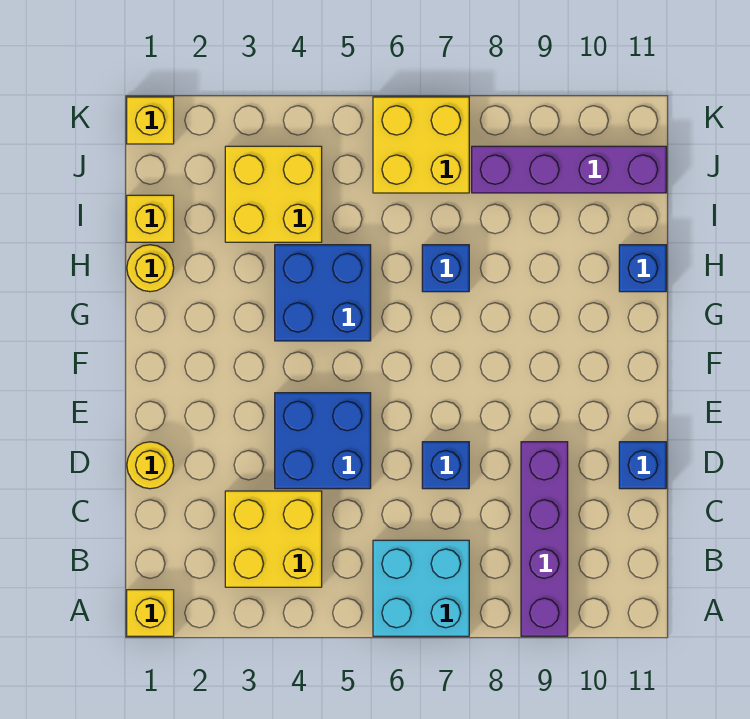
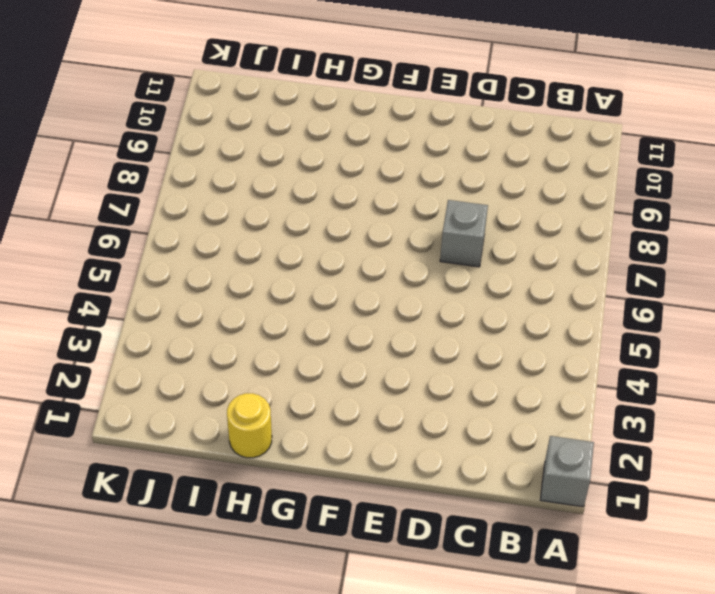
grey 1x1 brick [540,436,594,507] -> yellow 1x1 brick [127,590,174,636]
grey 1x1 brick [440,200,488,267] -> blue 1x1 brick [422,442,469,489]
none -> cyan 2x2 brick [373,540,469,636]
none -> purple 1x4 brick [521,442,568,636]
none -> yellow 2x2 brick [225,491,322,587]

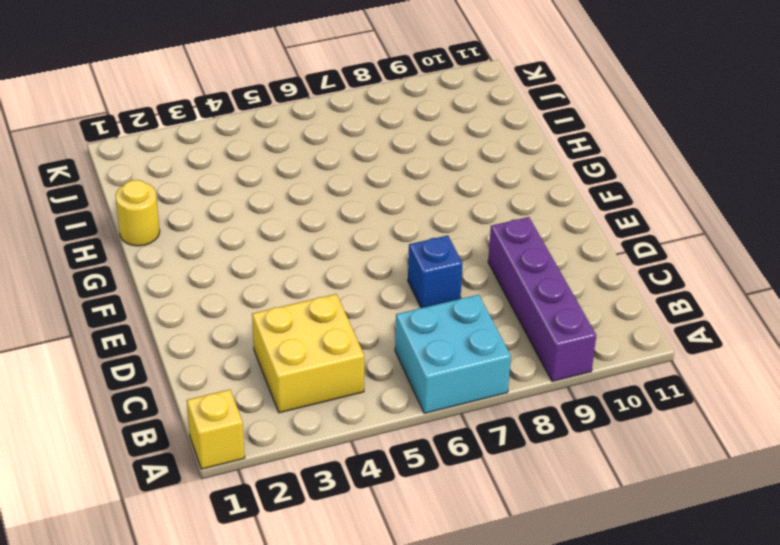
none -> yellow 1x1 round brick [127,442,174,489]
none -> blue 2x2 brick [275,393,371,489]
none -> blue 1x1 brick [619,442,666,489]

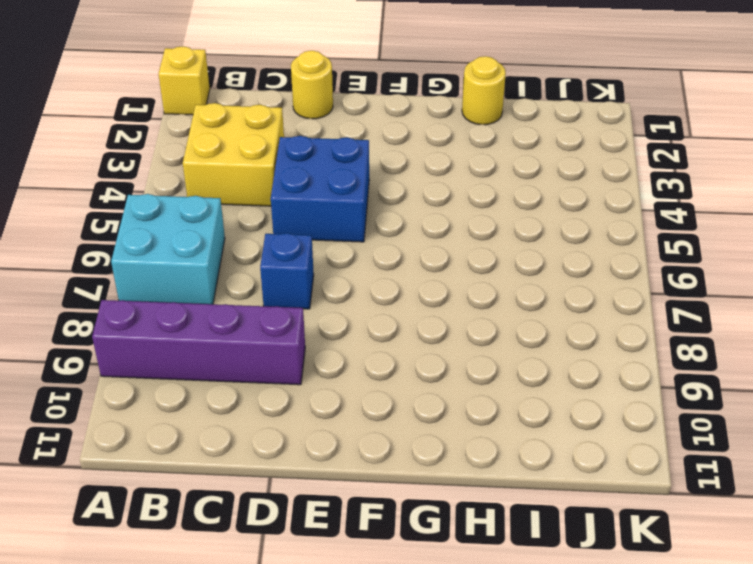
none -> blue 1x1 brick [619,442,666,489]
none -> blue 2x2 brick [275,245,371,341]
none -> blue 1x1 brick [422,245,469,292]

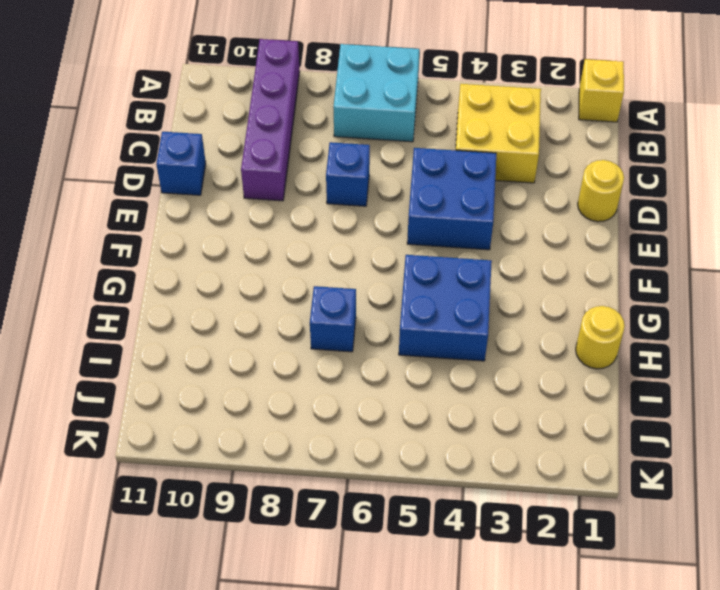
none -> blue 1x1 brick [619,245,666,292]
none -> yellow 1x1 brick [127,195,174,242]
none -> yellow 2x2 brick [225,146,322,242]

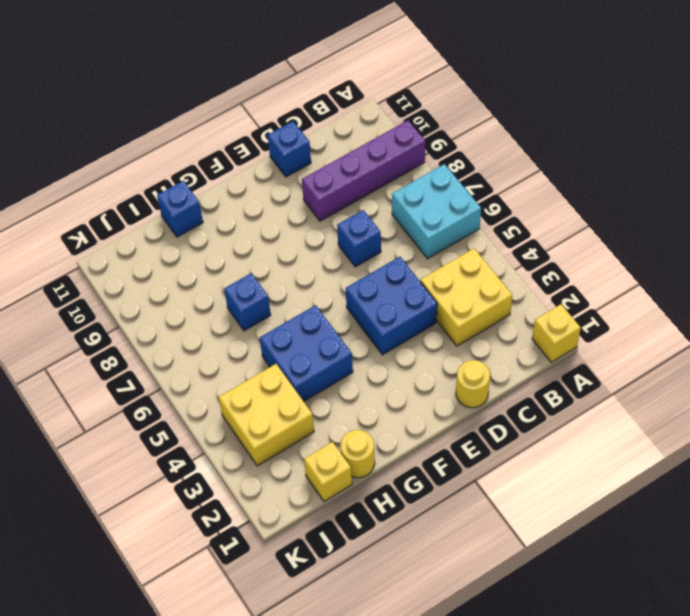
none -> yellow 2x2 brick [373,97,469,193]
none -> purple 1x4 brick [472,146,666,193]
none -> yellow 1x1 brick [127,97,174,144]

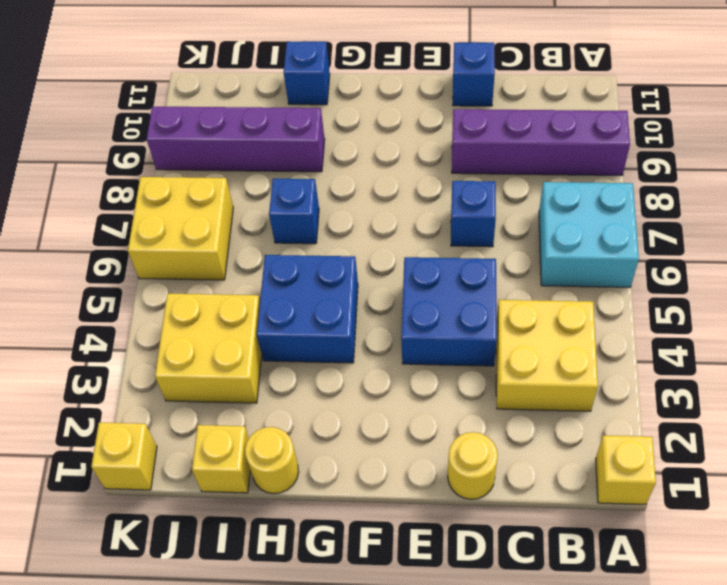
purple 1x4 brick [147,107,325,172] -> purple 1x4 brick turned to [472,146,666,193]

